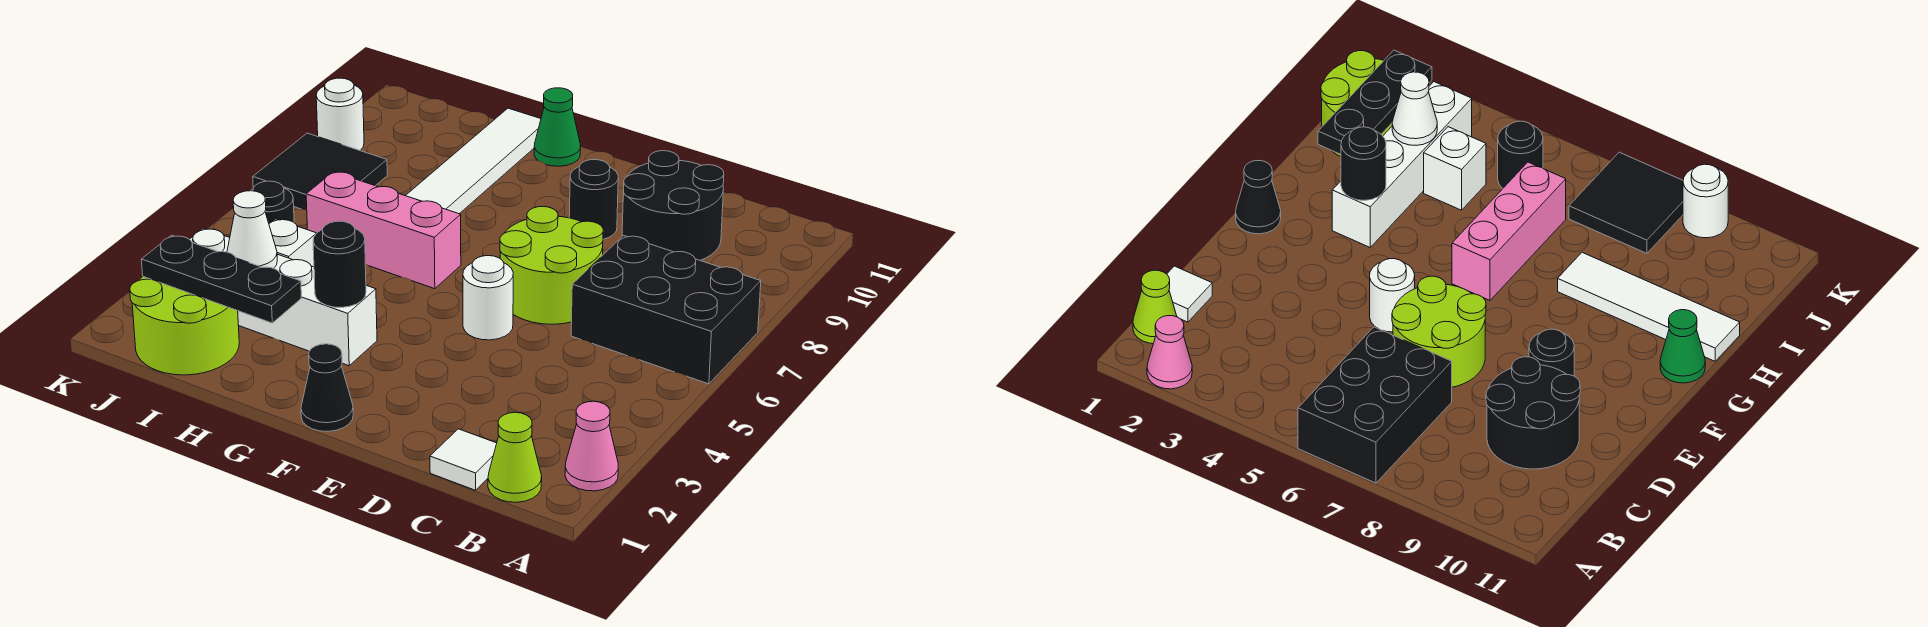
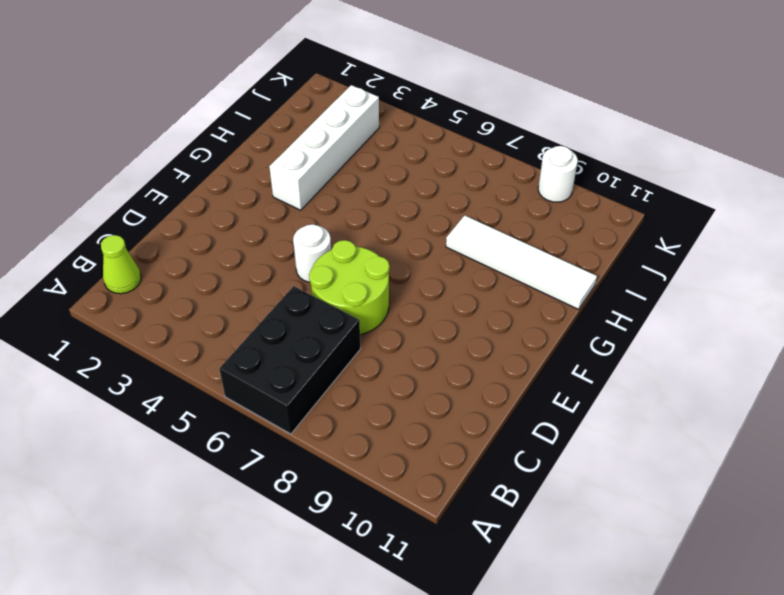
none -> pink 1x1 cone [565,401,618,491]
none -> white 1x1 tile [430,429,497,490]
none -> black 2x2 round brick [622,151,724,260]

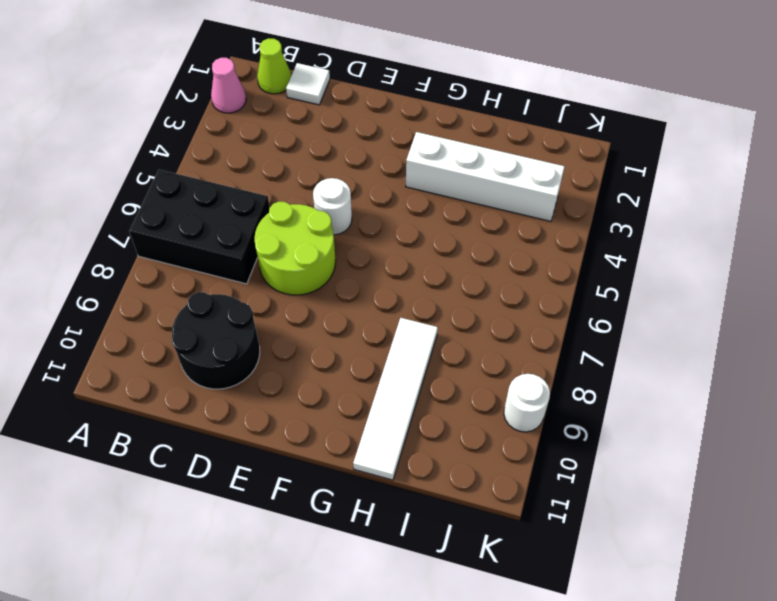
none -> black 1x1 round brick [569,160,618,239]
none -> black 1x1 cone [301,344,353,431]
none -> pink 1x3 brick [306,172,461,289]

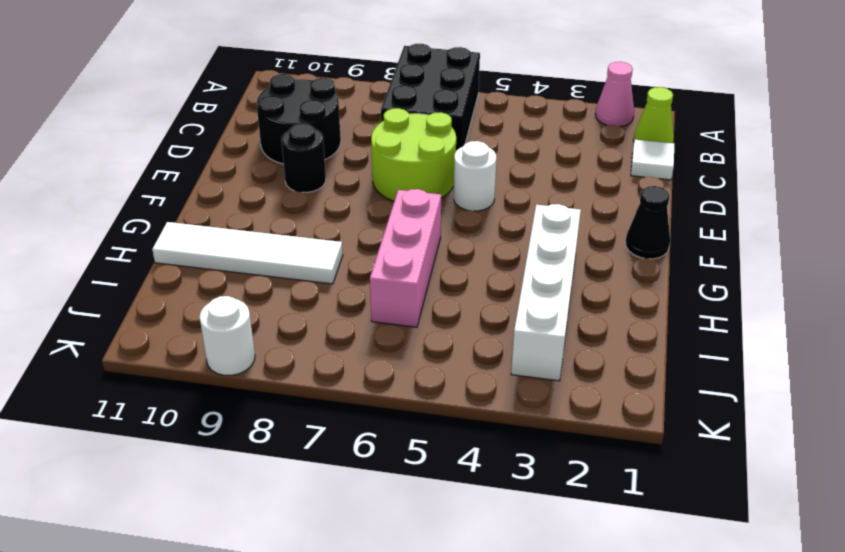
none -> green 1x1 cone [534,88,581,166]
none -> lime 2x2 round brick [130,277,239,375]
none -> white 1x1 brick [269,219,316,267]

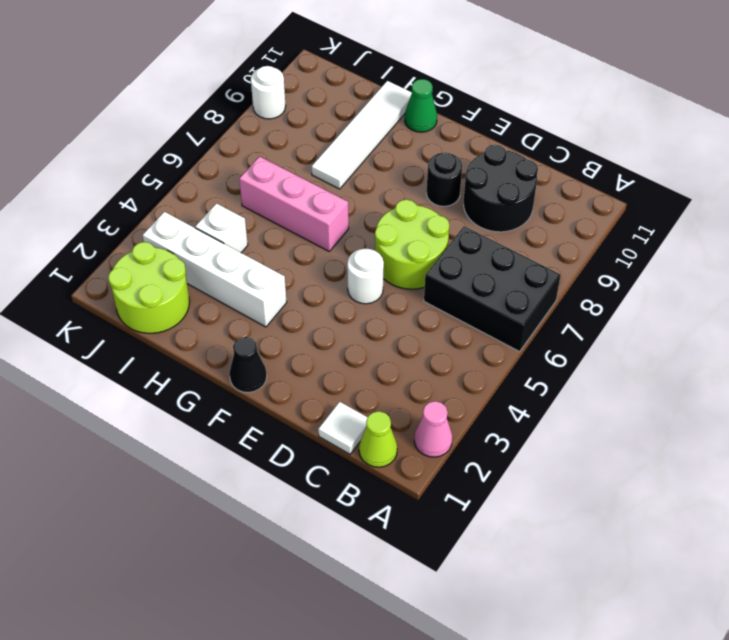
none -> black 1x1 round brick [251,181,294,223]
none -> black 2x2 tile [253,133,387,210]
none -> black 1x1 round brick [313,221,366,307]

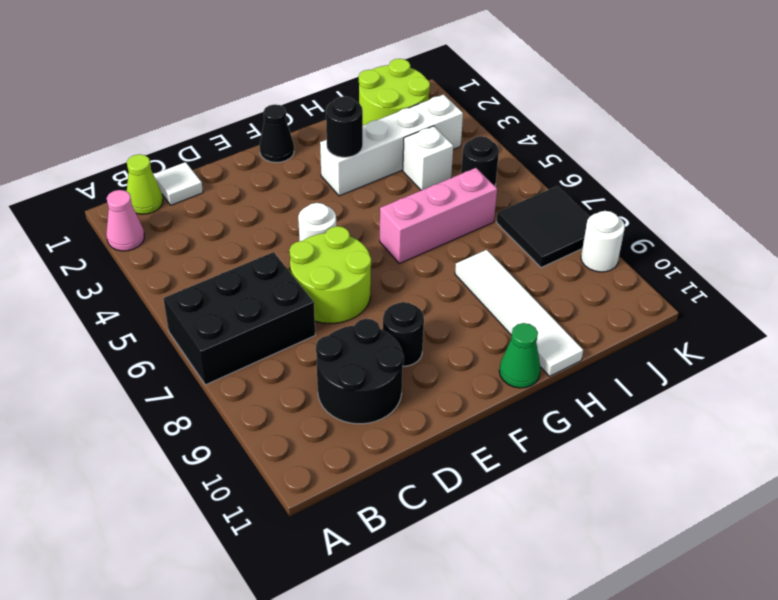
none -> black 1x3 plate [141,235,301,323]
none -> white 1x1 cone [227,191,277,269]

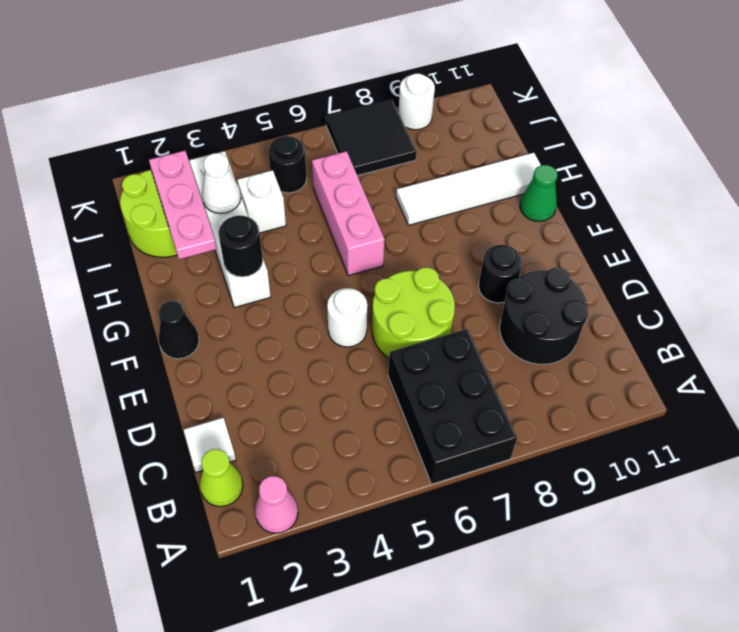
pink 1x3 plate [149,151,217,259] -> black 1x3 plate [141,235,301,323]

